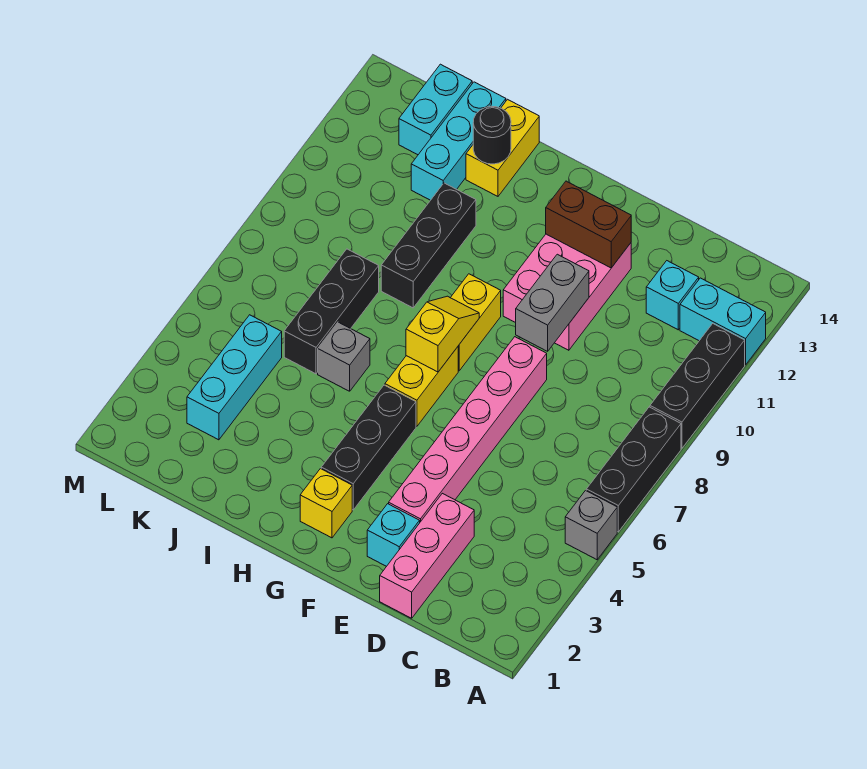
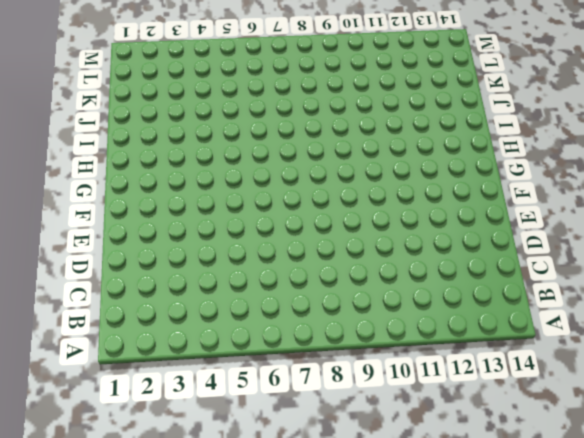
none -> grey 1x1 brick [565,491,617,560]
none -> black 1x3 brick [586,407,681,532]
none -> black 1x3 brick [650,324,745,448]

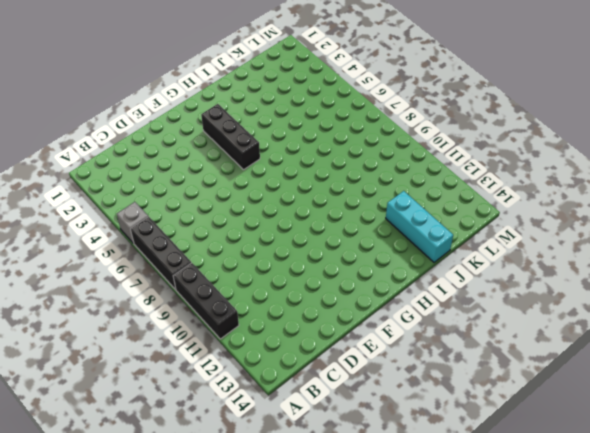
none -> cyan 1x2 brick [680,278,766,365]
none -> cyan 1x1 brick [646,261,699,330]
none -> pink 1x3 brick [380,493,474,618]

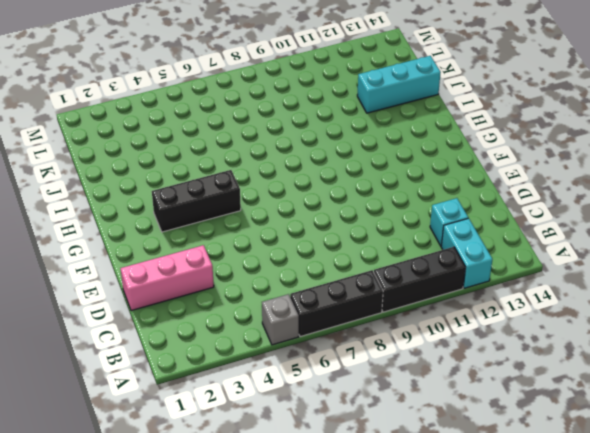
none -> cyan 1x1 brick [367,504,420,566]
none -> pink 1x6 brick [389,337,547,522]
none -> pink 2x3 brick [503,234,631,350]

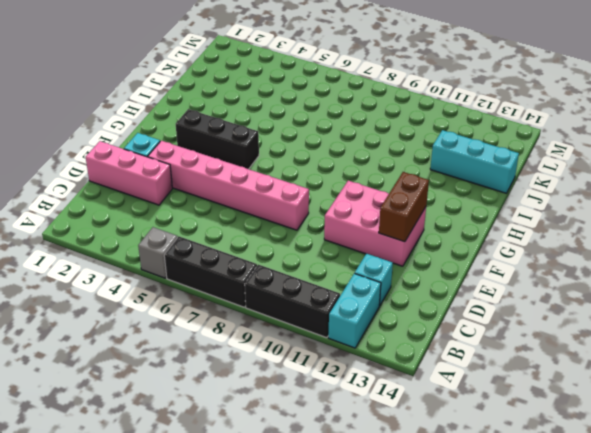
none -> yellow 1x1 brick [300,469,352,538]
none -> yellow 1x2 brick [385,347,458,427]
none -> yellow 1x2 brick [451,274,501,371]

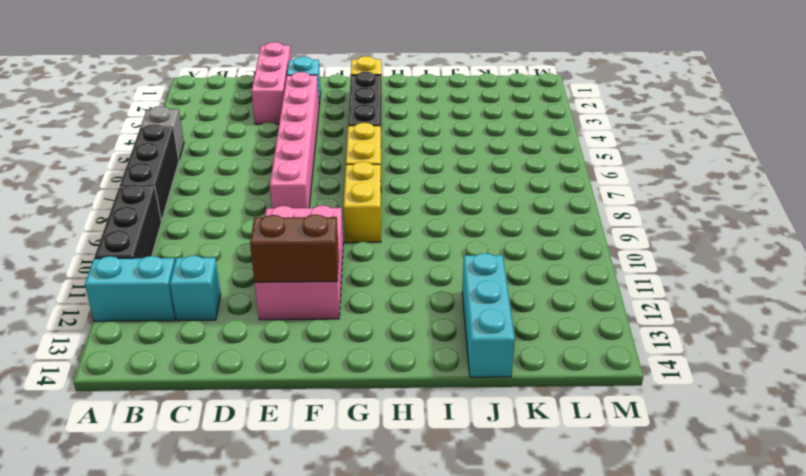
none -> grey 1x1 brick [318,322,370,391]
none -> black 1x3 brick [381,183,476,308]
none -> yellow 1x2 brick [466,99,539,196]

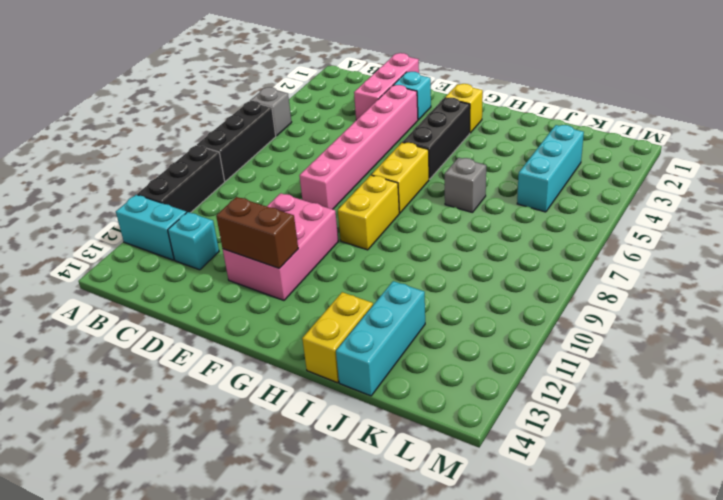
none -> black 1x3 brick [381,183,476,308]
none -> black 1x3 brick [284,249,379,374]
none -> cyan 1x2 brick [399,64,472,155]

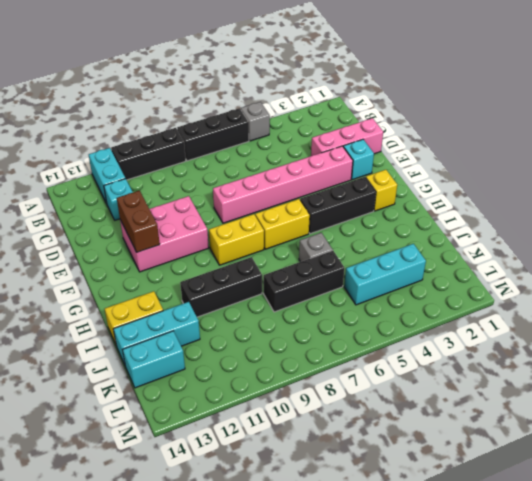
none -> grey 1x2 brick [516,254,589,351]
none -> yellow 1x2 slope [406,296,479,372]
none -> black 1x1 round brick [473,106,511,164]

